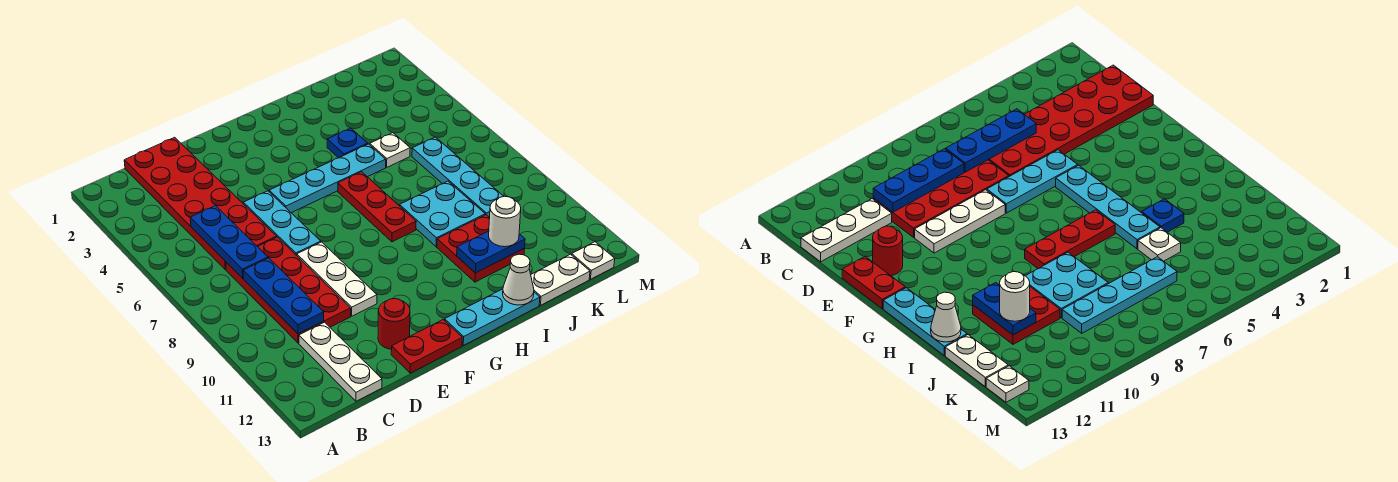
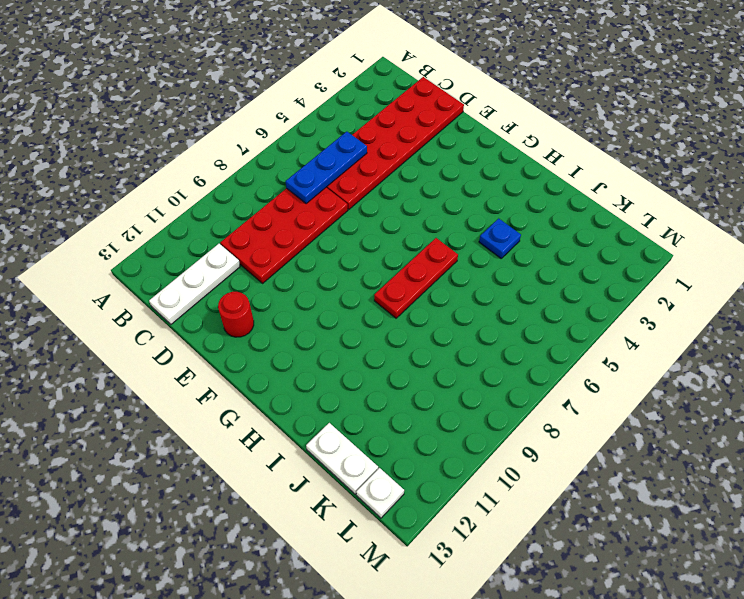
none -> cyan 1x3 plate [243,191,321,255]
none -> white 1x3 plate [297,242,377,316]
none -> red 1x2 plate [391,320,462,373]

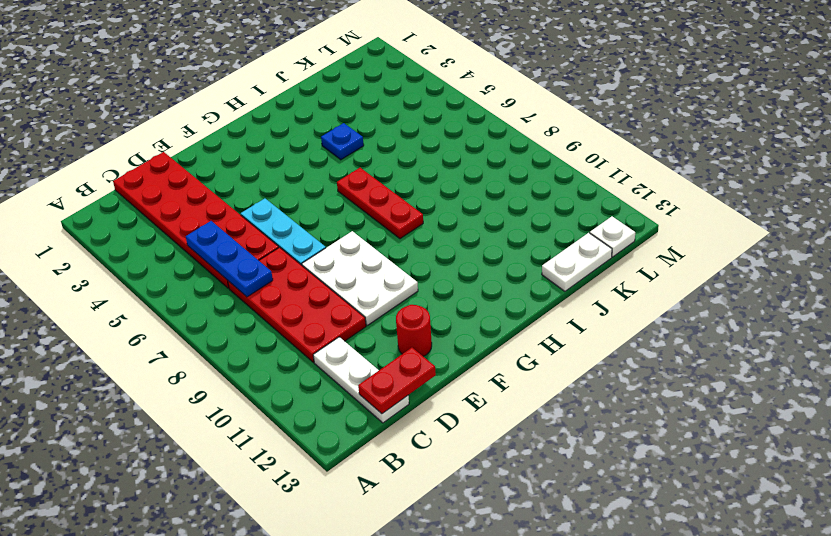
red 1x2 plate [358,348,436,414] -> red 1x2 plate moved to [391,320,462,373]
white 2x3 plate [302,231,418,325] -> white 1x3 plate [297,242,377,316]
none -> cyan 1x4 plate [269,144,386,213]
none -> cyan 1x3 plate [445,289,540,345]
none -> cyan 2x2 plate [400,181,485,247]

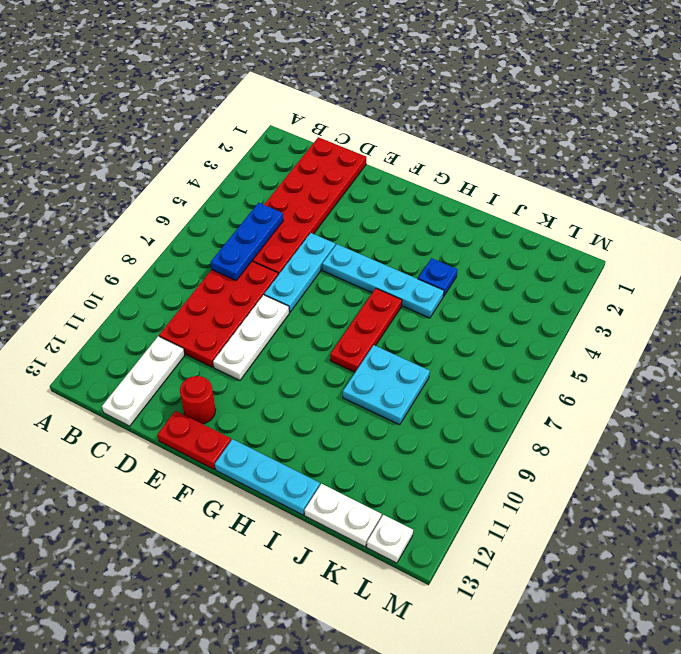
none -> red 2x2 plate [437,215,525,282]
none -> white 1x1 plate [370,133,410,167]
none -> cyan 1x4 plate [412,137,504,217]

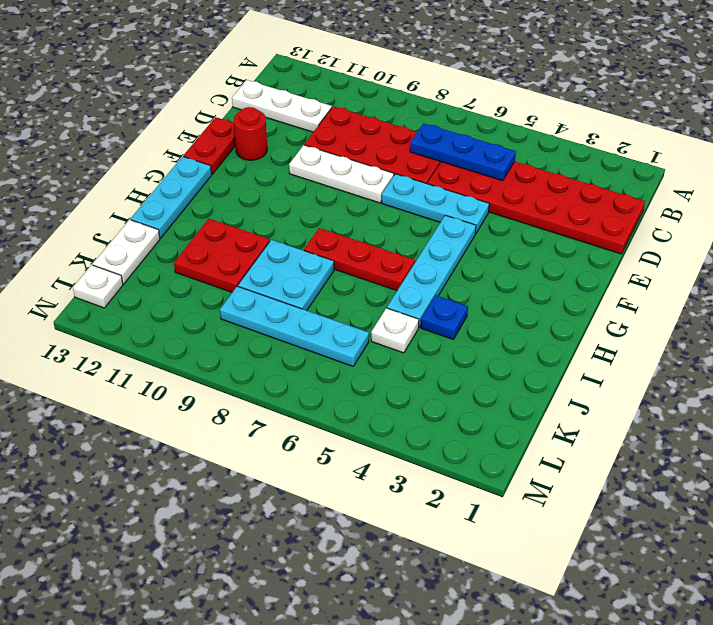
none -> blue 1x3 plate [243,258,324,334]
none -> blue 1x2 plate [457,231,525,273]
none -> white 1x1 cone [503,254,534,305]

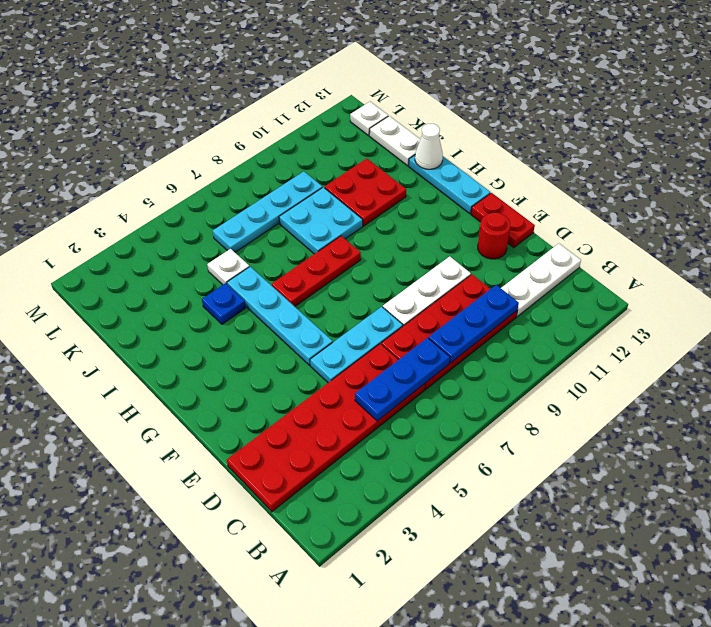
none -> blue 1x2 plate [457,231,525,273]
none -> white 1x1 round brick [489,196,521,247]

